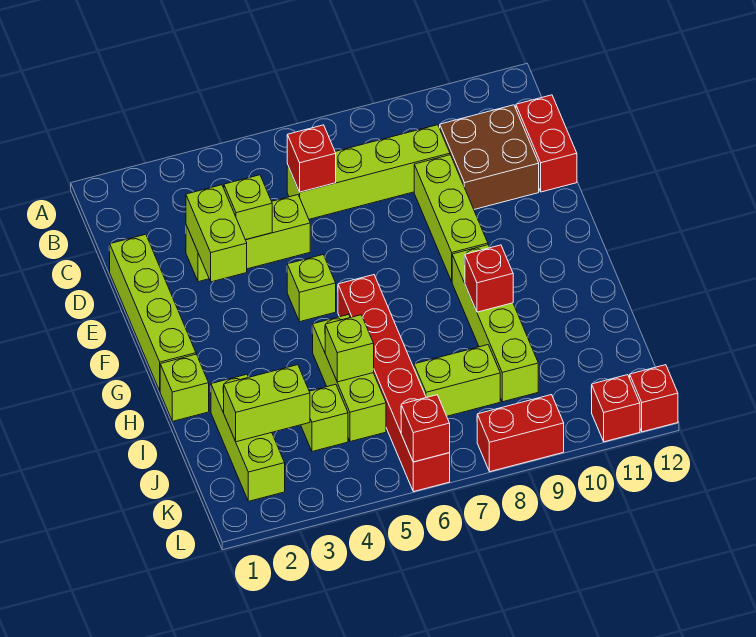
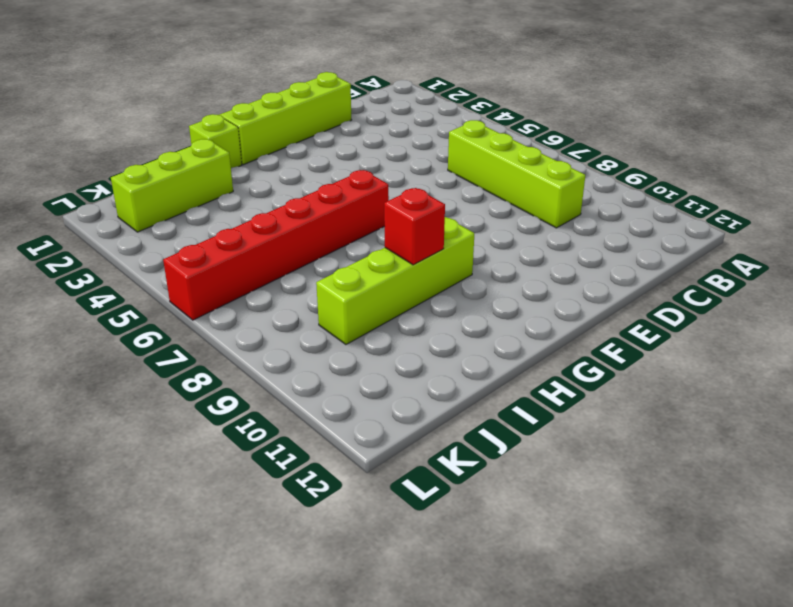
none -> brown 2x2 brick [440,105,539,209]
none -> red 1x2 brick [516,95,577,192]
none -> lime 1x3 brick [186,195,310,282]

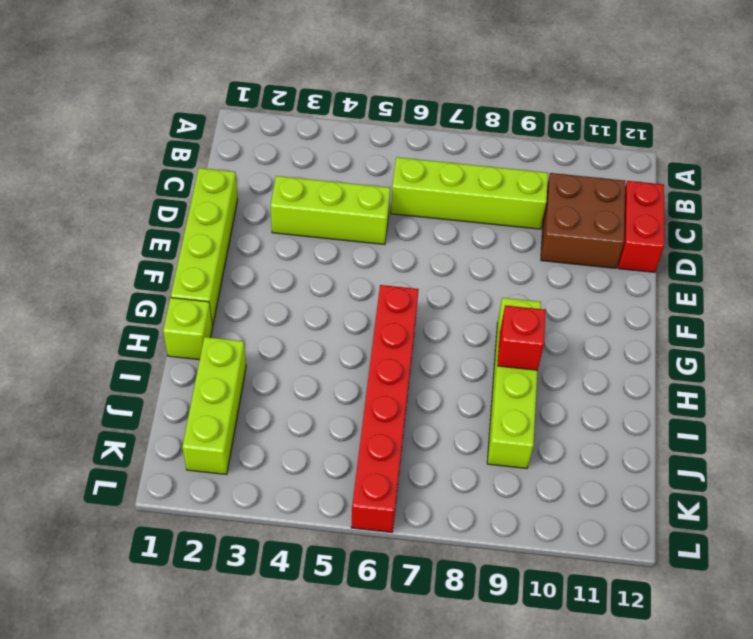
none -> lime 1x3 brick [414,155,488,281]
none -> lime 1x1 brick [287,255,336,322]
none -> lime 1x3 brick [312,314,386,442]

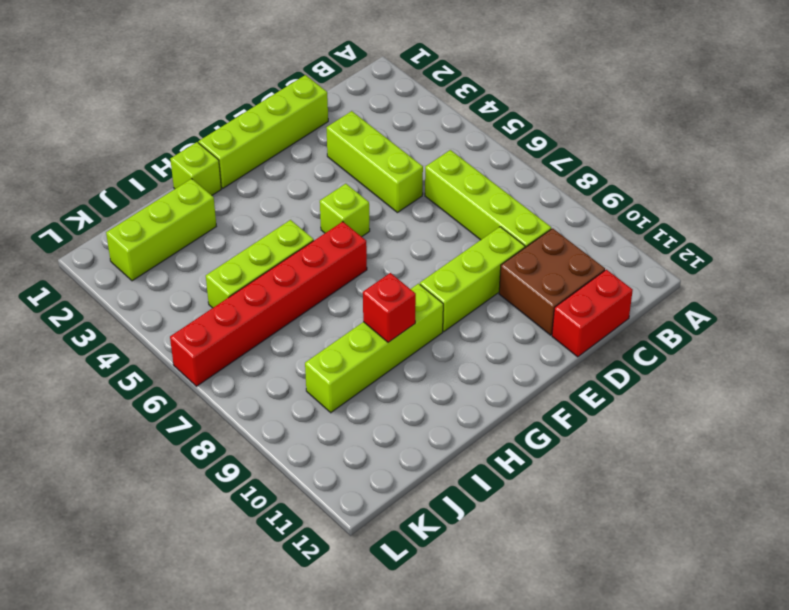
none -> lime 1x1 brick [301,384,348,452]
none -> lime 1x2 brick [414,345,500,416]
none -> red 1x2 brick [477,395,564,472]

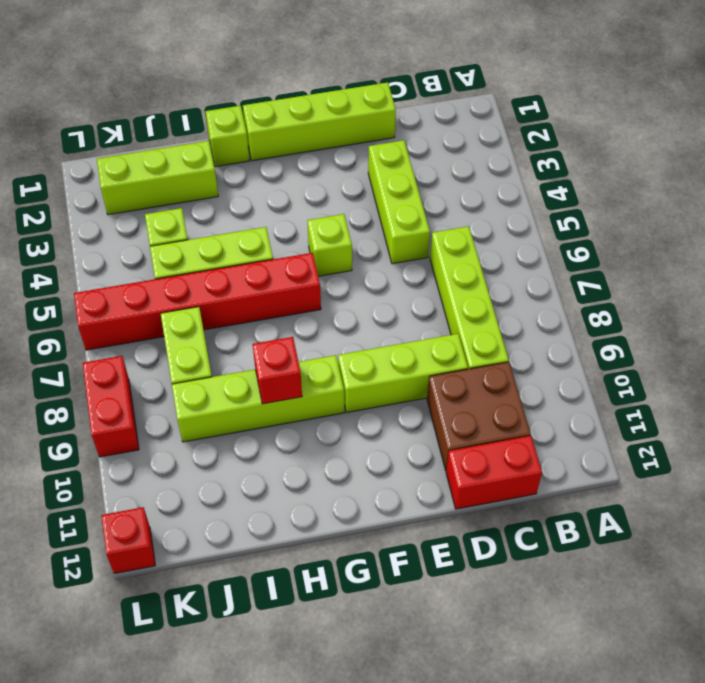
none -> red 1x1 brick [591,375,640,442]
none -> red 1x1 brick [287,125,336,192]
none -> lime 1x2 brick [186,185,247,282]

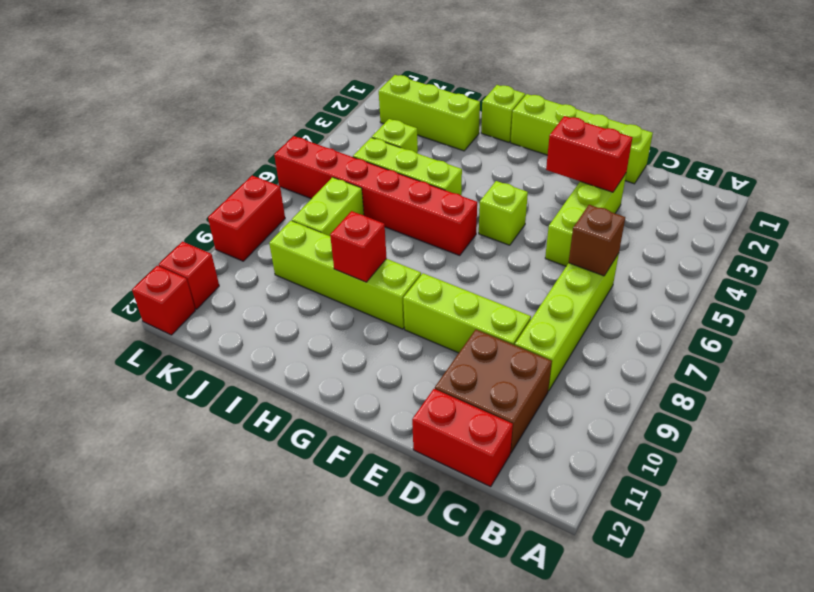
brown 1x1 brick [569,205,625,276] -> red 1x1 brick [287,125,336,192]
red 1x2 brick [546,116,633,192] -> lime 1x2 brick [186,185,247,282]
none -> lime 1x1 brick [224,175,272,240]
none -> lime 1x1 brick [325,315,374,382]
none -> lime 1x2 brick [223,365,310,442]

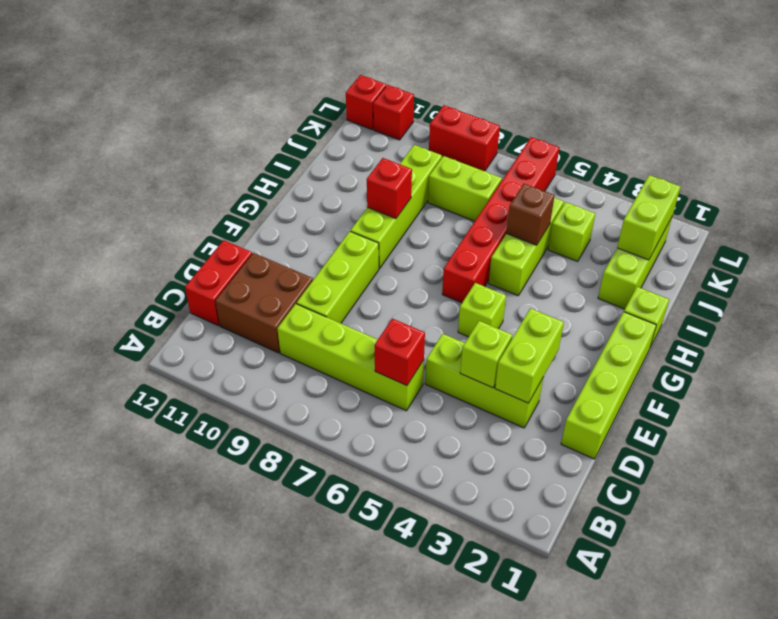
brown 1x1 brick [506,184,555,245] -> lime 1x1 brick [325,315,374,382]
lime 1x2 brick [617,175,680,260] -> lime 1x2 brick turned to [223,365,310,442]
none -> red 1x1 brick [401,395,450,462]

